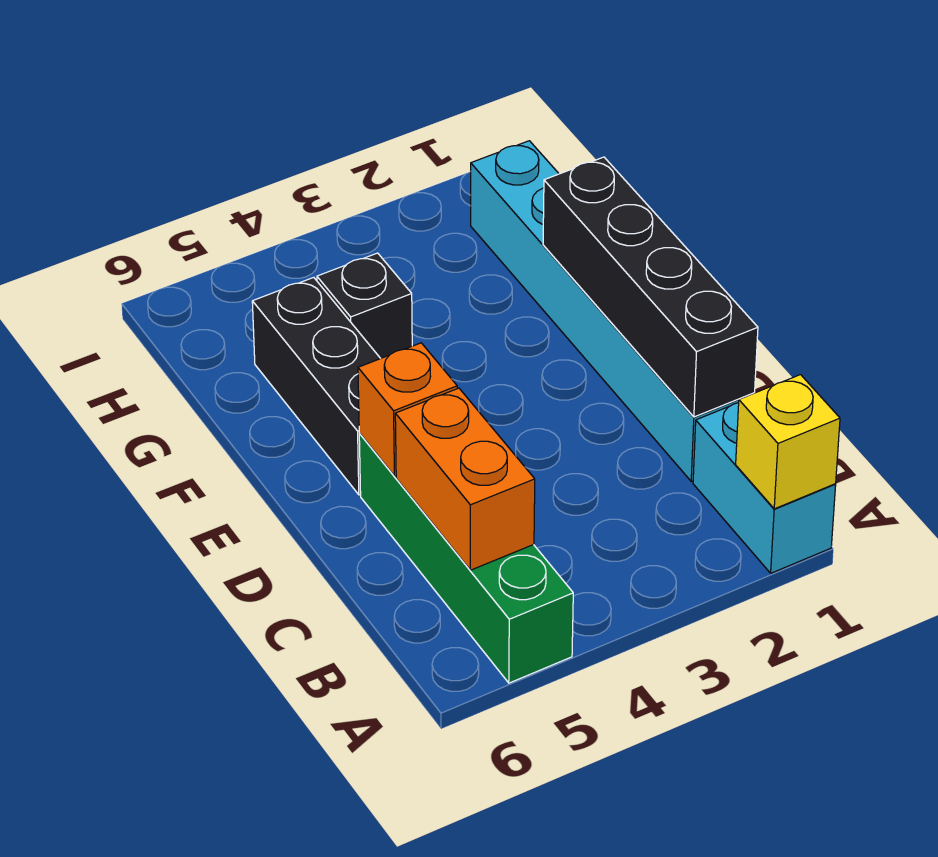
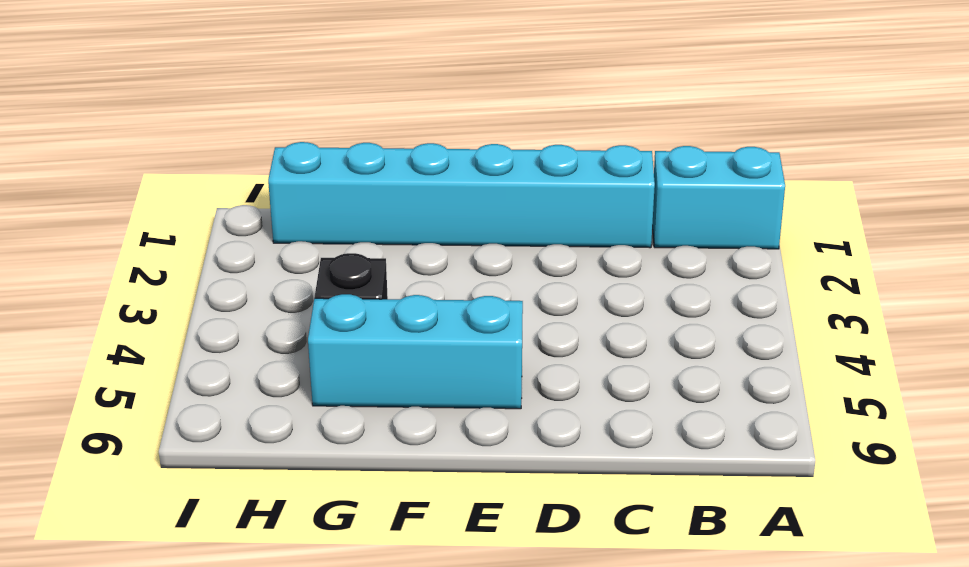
cyan 1x3 brick [308,294,523,409] -> black 1x3 brick [252,277,380,495]
none -> green 1x4 brick [359,434,573,683]
none -> yellow 1x1 brick [736,375,840,509]

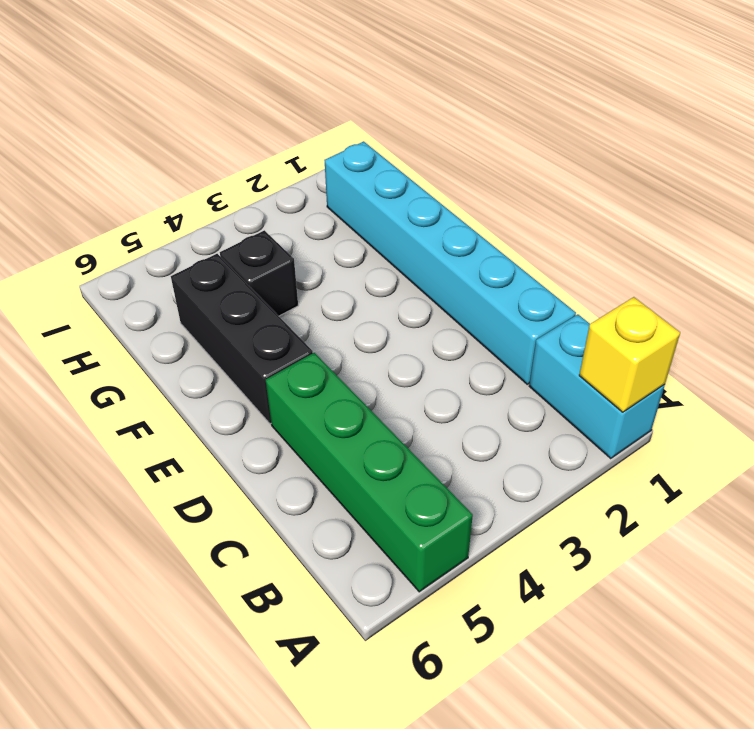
none -> orange 1x2 brick [395,388,535,570]
none -> black 1x4 brick [543,157,758,417]

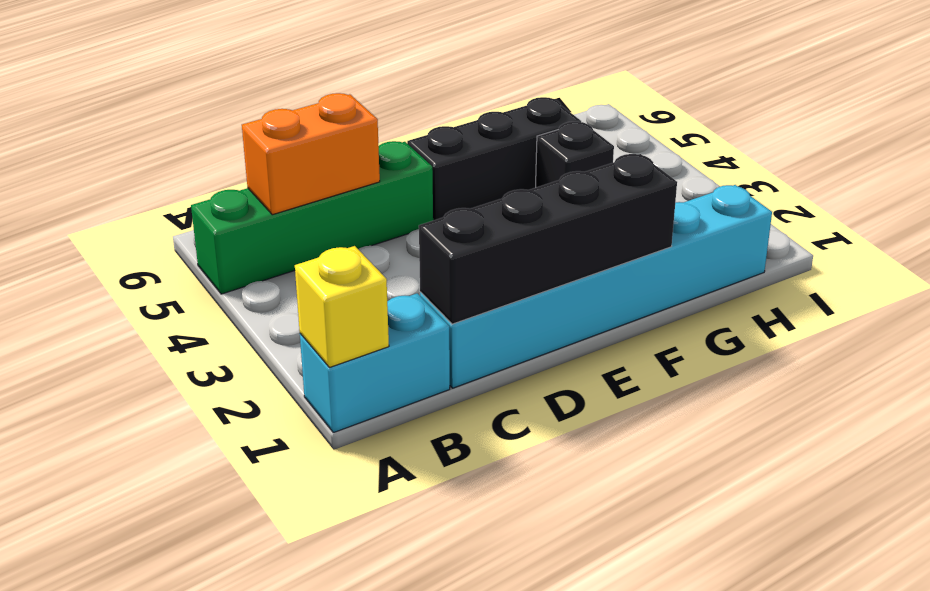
none -> orange 1x1 brick [358,343,457,476]

